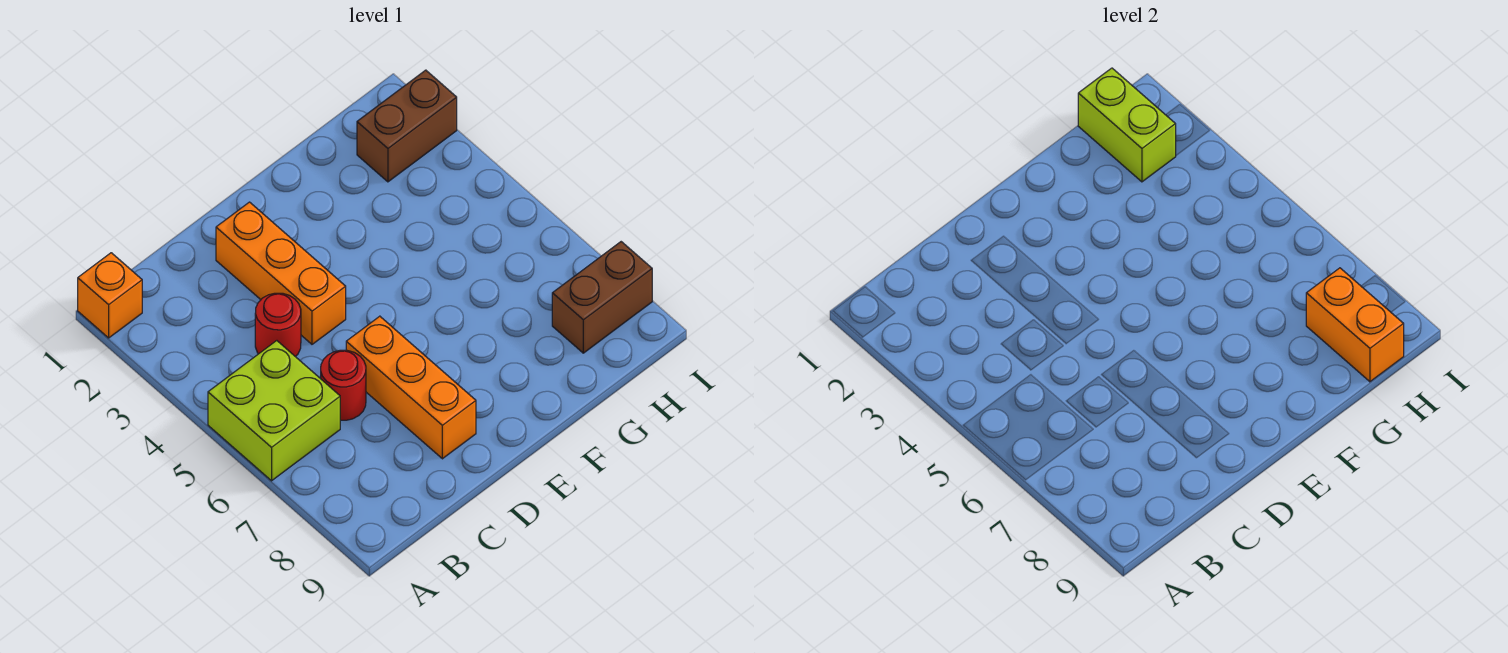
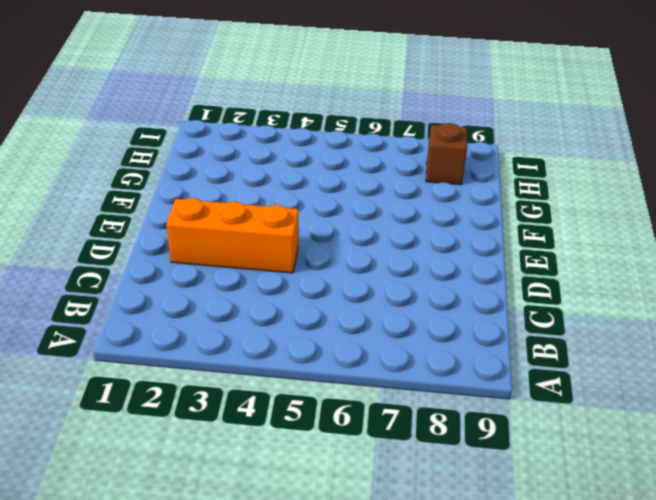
brown 1x1 brick [426,123,467,185] -> brown 1x2 brick [552,242,652,353]
none -> orange 1x1 brick [78,253,142,338]
none -> lime 2x2 brick [208,341,340,481]

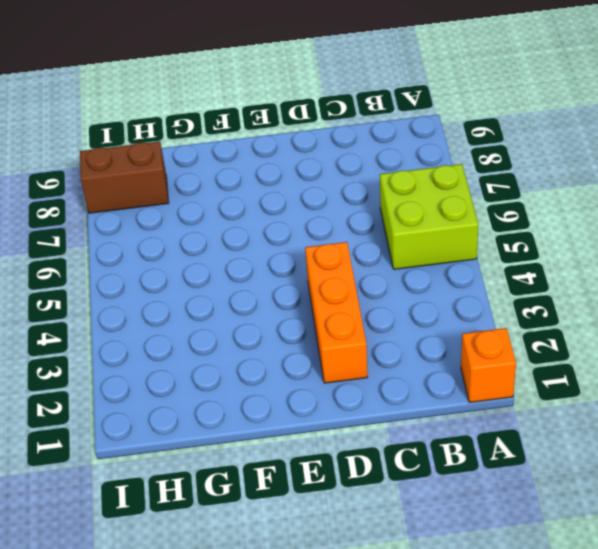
none -> red 1x1 round brick [255,293,301,357]
none -> red 1x1 round brick [321,350,366,420]

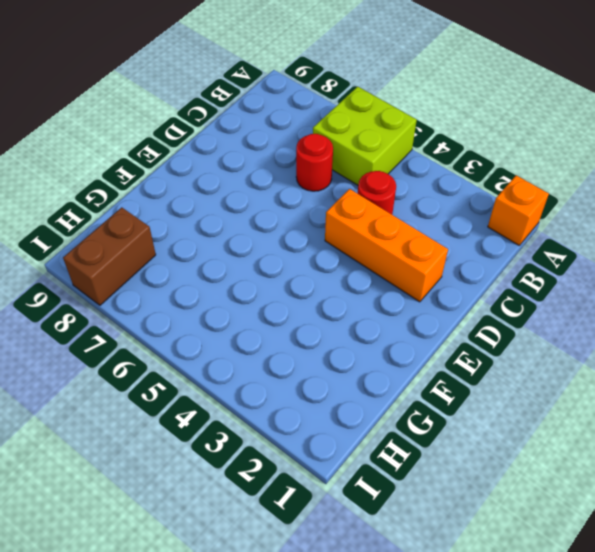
none -> orange 1x3 brick [346,316,476,459]
none -> brown 1x2 brick [357,70,457,182]

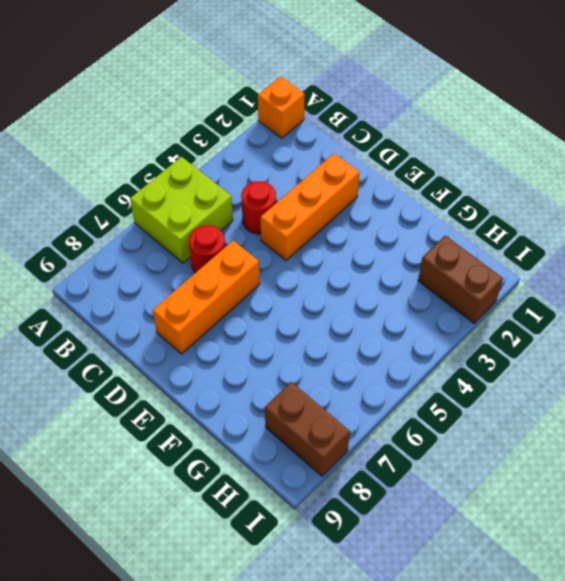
none -> lime 1x2 brick [1078,68,1176,182]
none -> orange 1x2 brick [1306,268,1404,382]

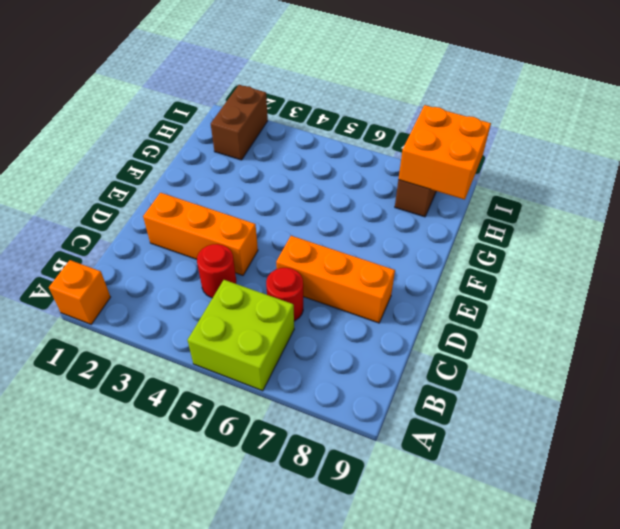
orange 2x2 brick [398,105,491,200] -> orange 1x2 brick [1306,268,1404,382]
none -> lime 1x2 brick [1078,68,1176,182]

